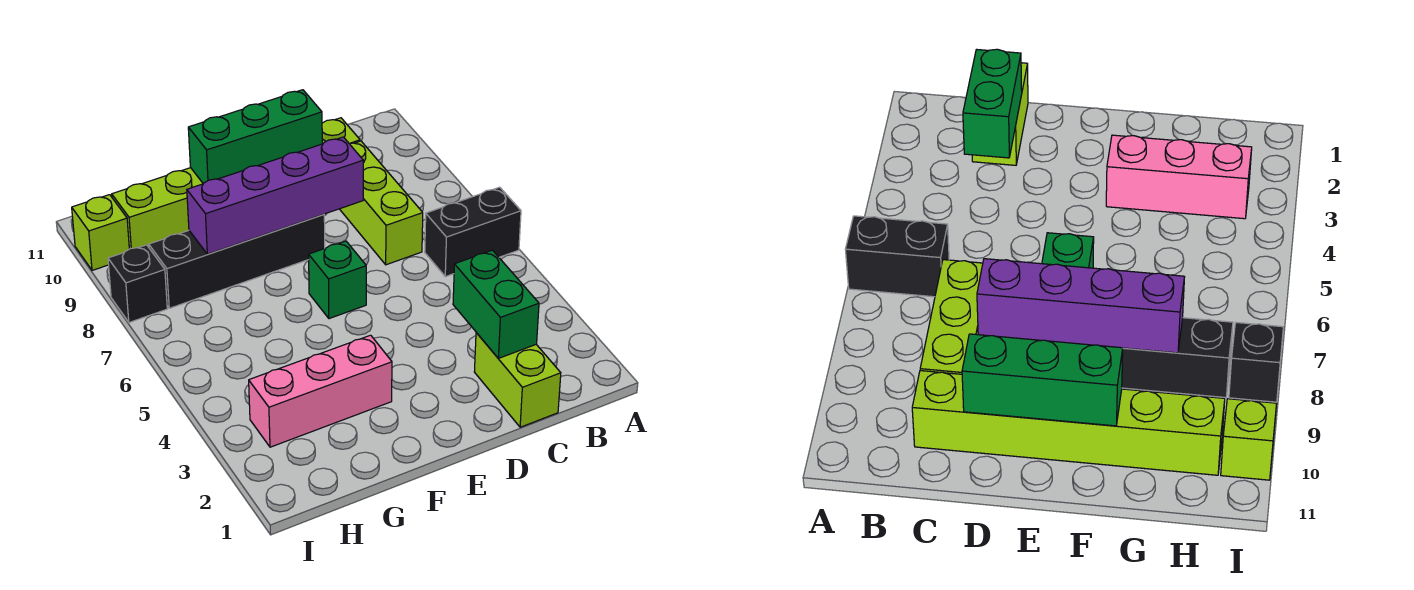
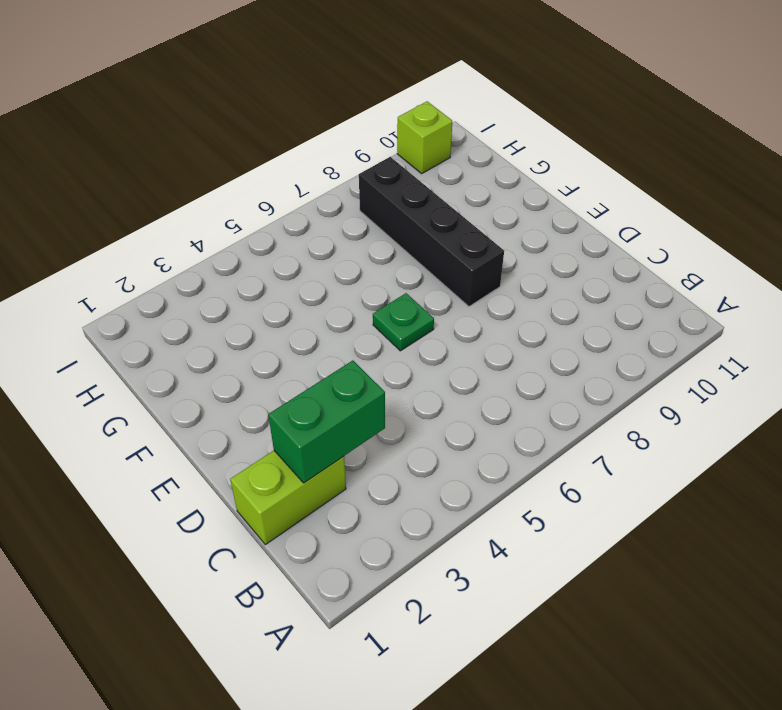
green 1x1 plate [373,293,434,351] -> green 1x1 brick [309,241,366,319]
none -> black 1x2 brick [425,187,521,277]
none -> lime 1x3 brick [340,141,423,265]
none -> lime 1x6 brick [112,118,360,249]

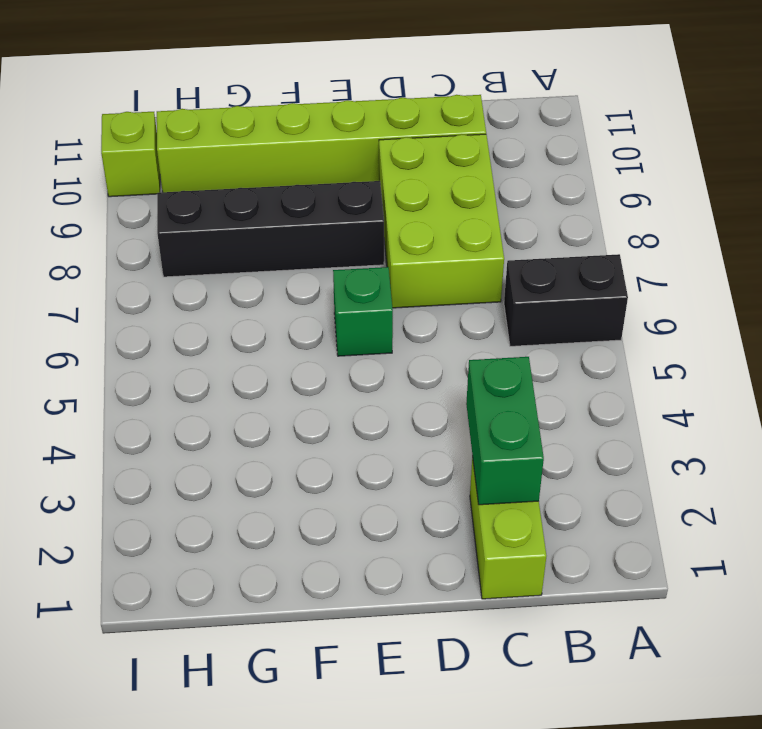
lime 2x3 brick [379,134,504,308] -> lime 1x3 brick [340,141,423,265]
none -> pink 1x3 brick [249,335,392,447]
none -> black 1x1 brick [108,245,167,322]
none -> purple 1x4 brick [187,137,363,254]

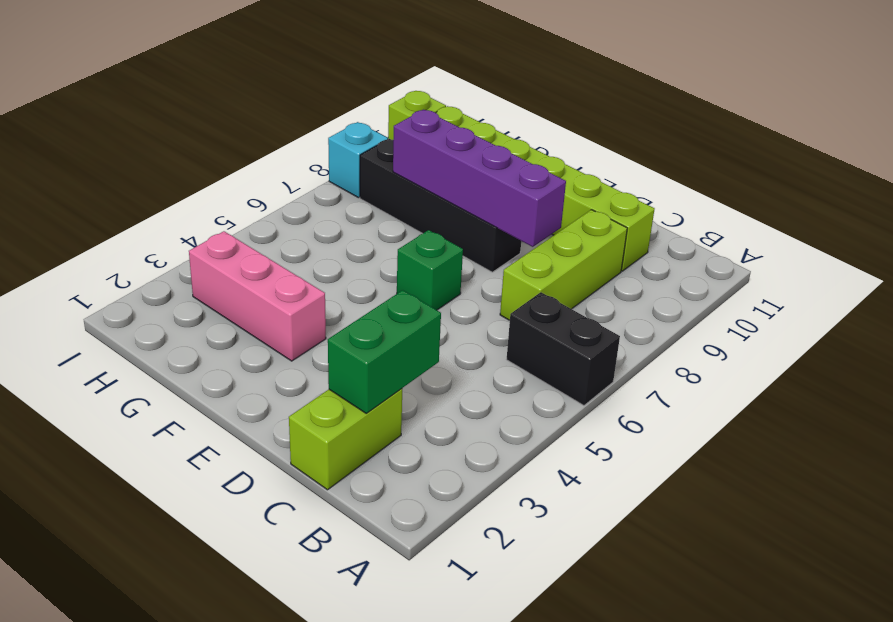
cyan 1x1 brick [328,122,388,198] -> black 1x1 brick [108,245,167,322]
none -> green 1x3 brick [188,90,322,184]

